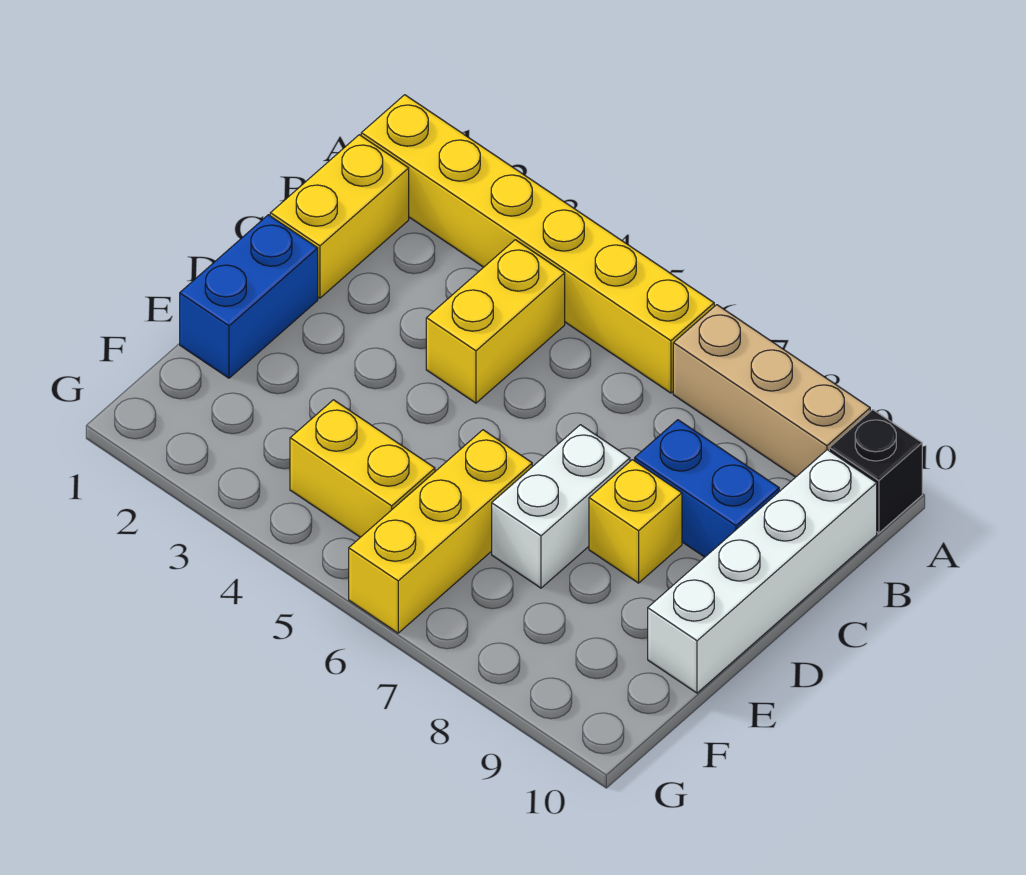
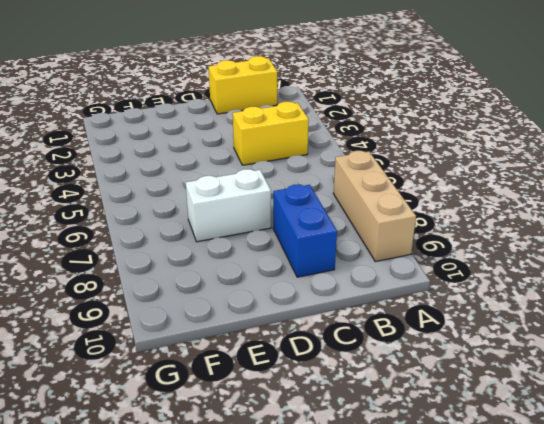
none -> yellow 1x6 brick [361,95,714,393]
none -> black 1x1 brick [829,410,922,533]
none -> white 1x4 brick [648,450,877,693]

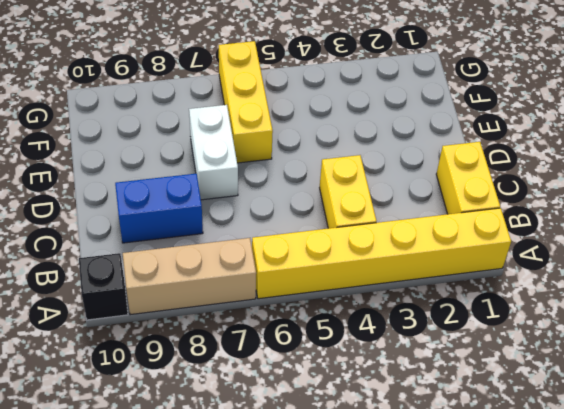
none -> white 1x4 brick [648,450,877,693]
none -> blue 1x2 brick [180,215,318,378]
none -> yellow 1x1 brick [589,460,682,583]

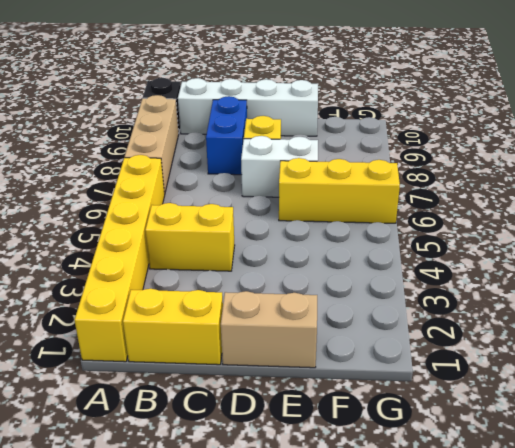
tan 1x2 brick [221,291,317,368] -> blue 1x2 brick [180,215,318,378]
none -> yellow 1x2 brick [290,400,435,537]

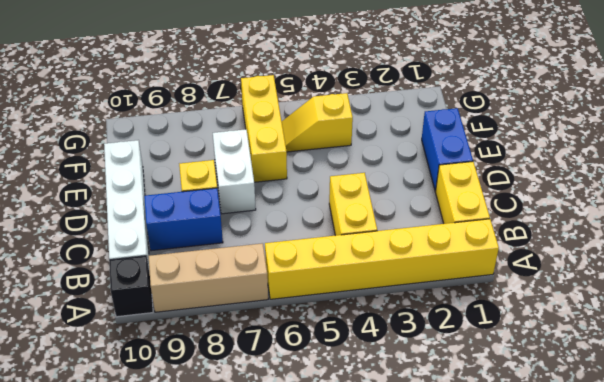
yellow 1x2 slope [282,93,353,152] -> yellow 1x2 brick [290,400,435,537]

